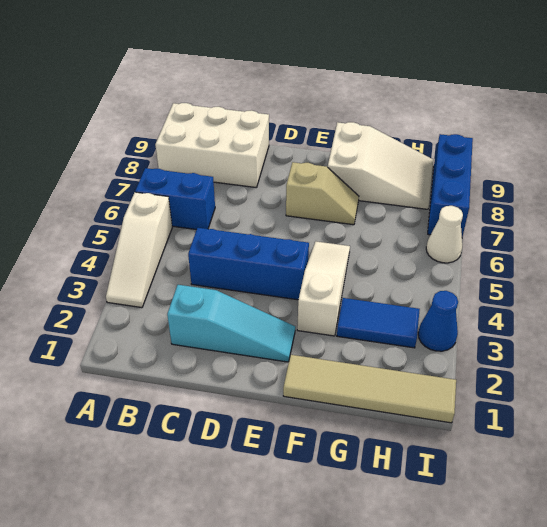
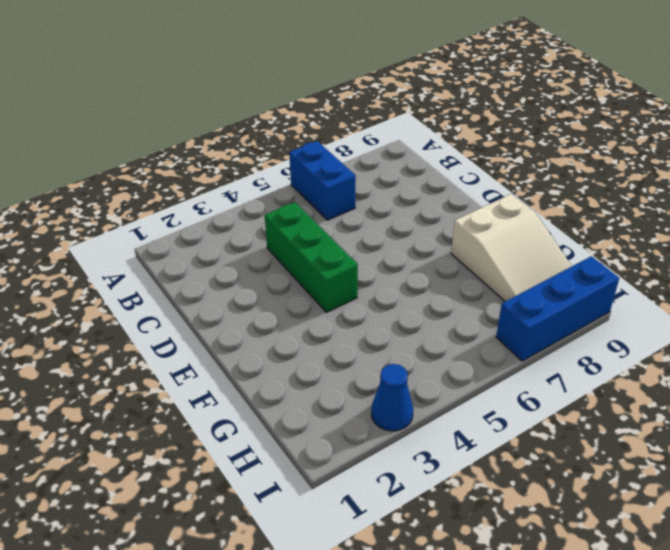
green 1x3 brick [265,202,358,312] -> blue 1x3 brick [188,228,309,300]
none -> white 1x3 slope [106,192,172,308]
none -> white 2x3 brick [155,103,269,188]
none -> cyan 1x3 slope [167,285,295,362]

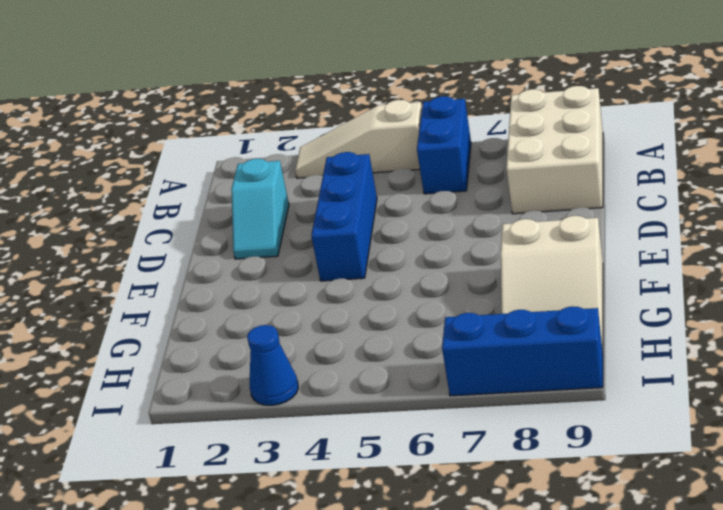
cyan 1x2 slope [231,159,289,259] -> cyan 1x3 slope [167,285,295,362]
none -> tan 1x2 slope [286,162,359,225]
none -> tan 1x4 tile [283,355,456,423]
none -> white 1x3 slope [297,241,350,336]

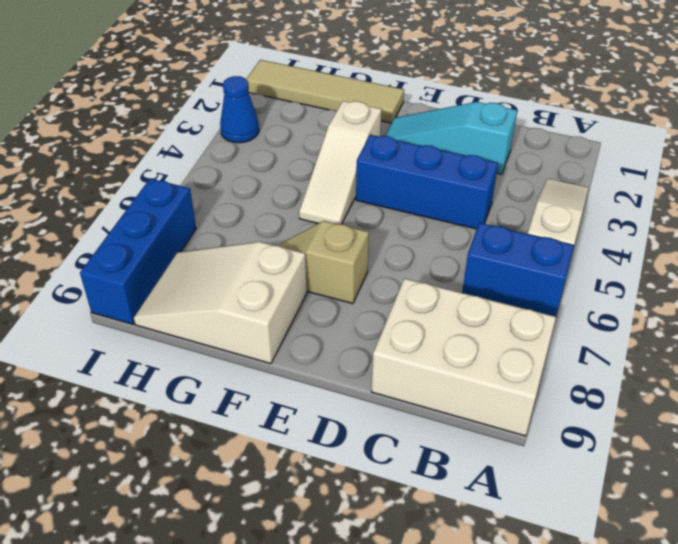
none -> blue 1x2 tile [337,298,420,348]
none -> white 1x1 cone [426,206,463,263]

